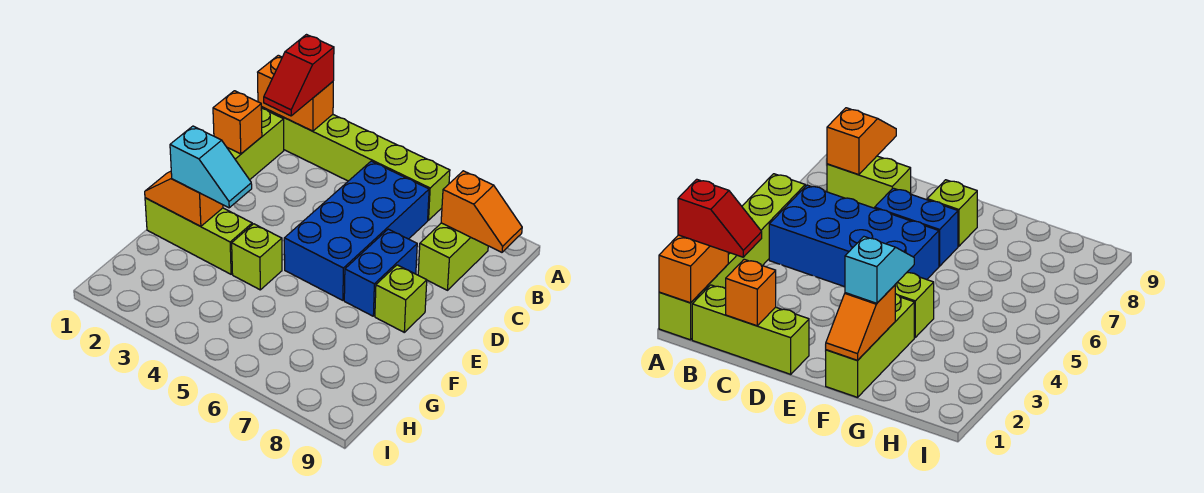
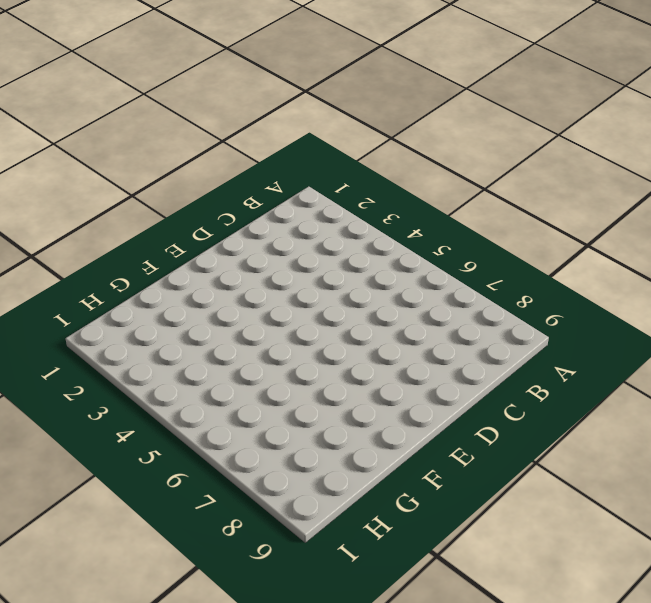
none -> lime 1x6 brick [261,107,450,220]
none -> lime 1x3 brick [227,108,284,180]
none -> blue 2x4 brick [284,161,429,300]

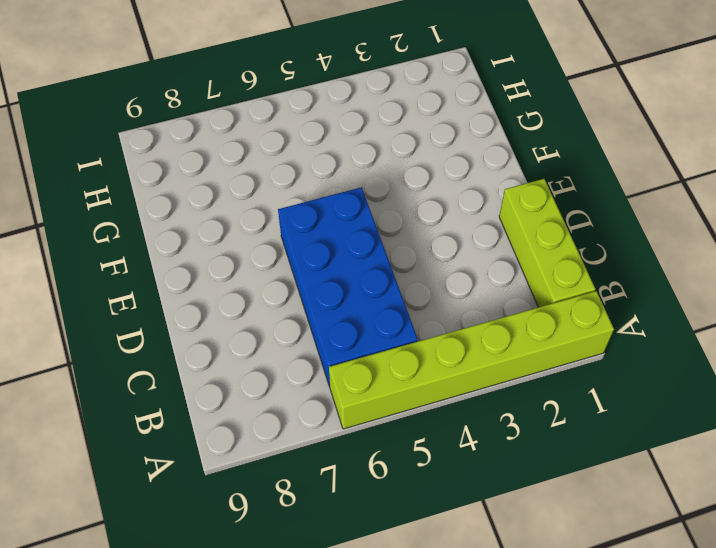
none -> lime 1x2 brick [418,223,488,290]
none -> blue 1x2 brick [344,229,417,316]
none -> lime 1x1 brick [375,265,427,332]

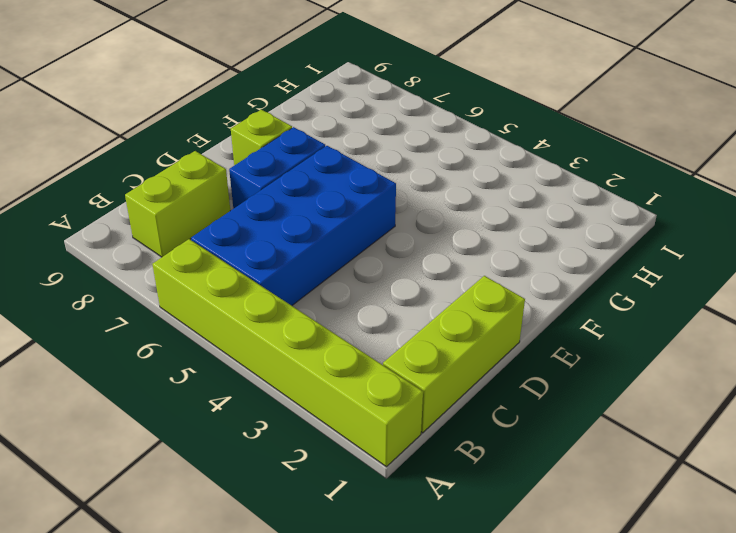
none -> lime 1x3 brick [145,198,252,274]
none -> lime 1x1 brick [232,224,282,290]
none -> orange 1x2 brick [258,55,333,131]

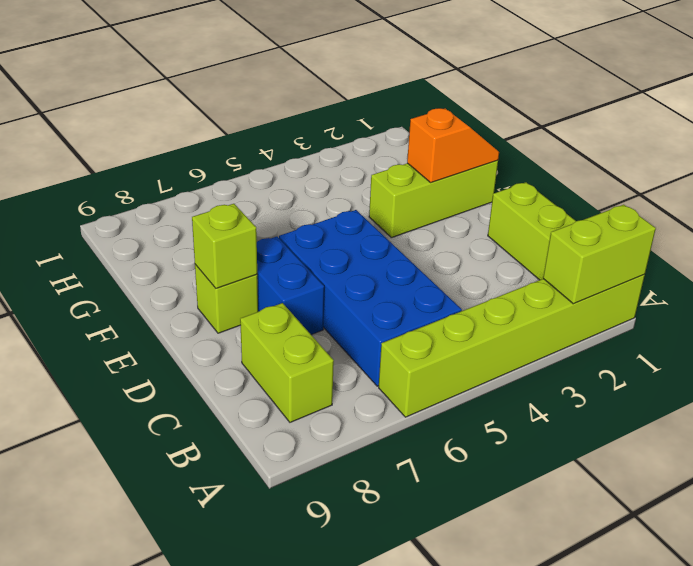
lime 1x2 brick [543,205,656,304] -> orange 1x2 brick [258,55,333,131]
lime 1x1 brick [192,204,257,288] -> lime 1x1 brick moved to [232,224,282,290]
none -> orange 1x2 slope [441,171,522,252]
none -> orange 1x1 brick [213,91,262,154]
none -> red 1x2 slope [264,35,334,116]

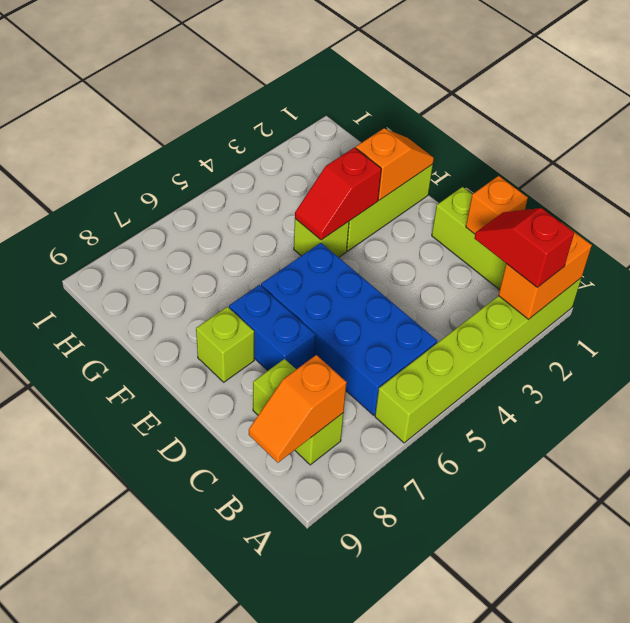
red 1x2 slope [295,147,381,240] -> none
none -> cyan 1x2 slope [170,126,252,208]

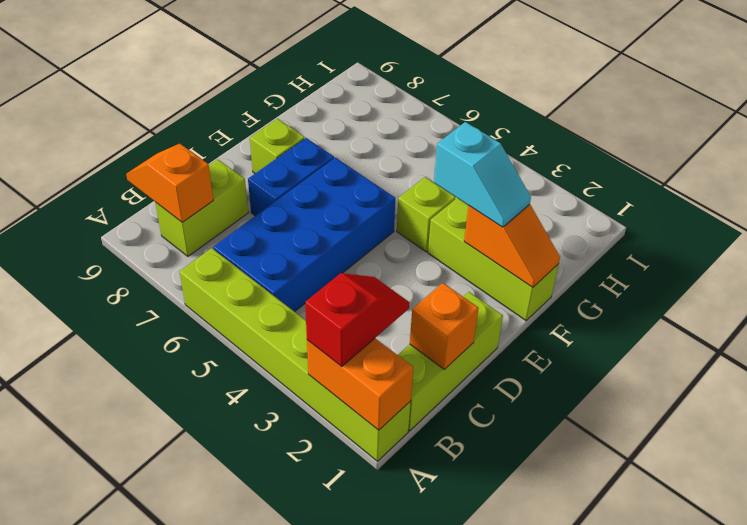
cyan 1x2 slope [434,122,531,227] -> cyan 1x2 slope turned to [170,126,252,208]

